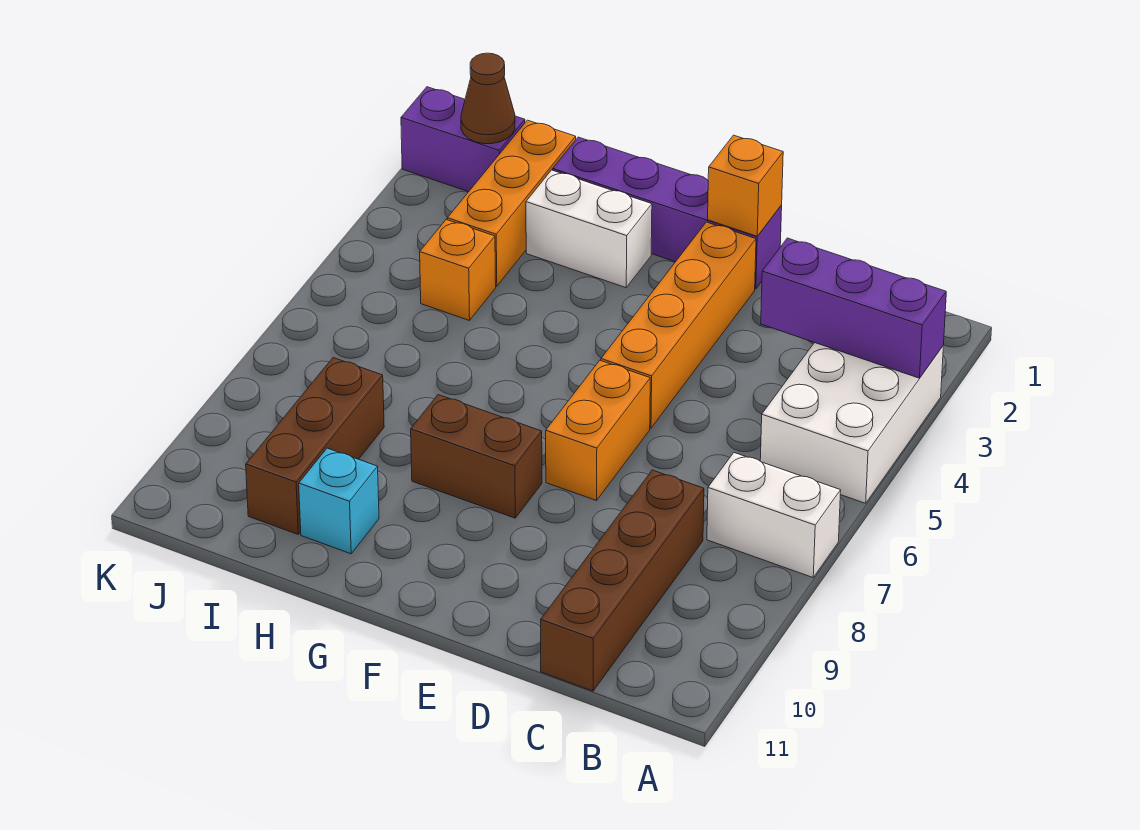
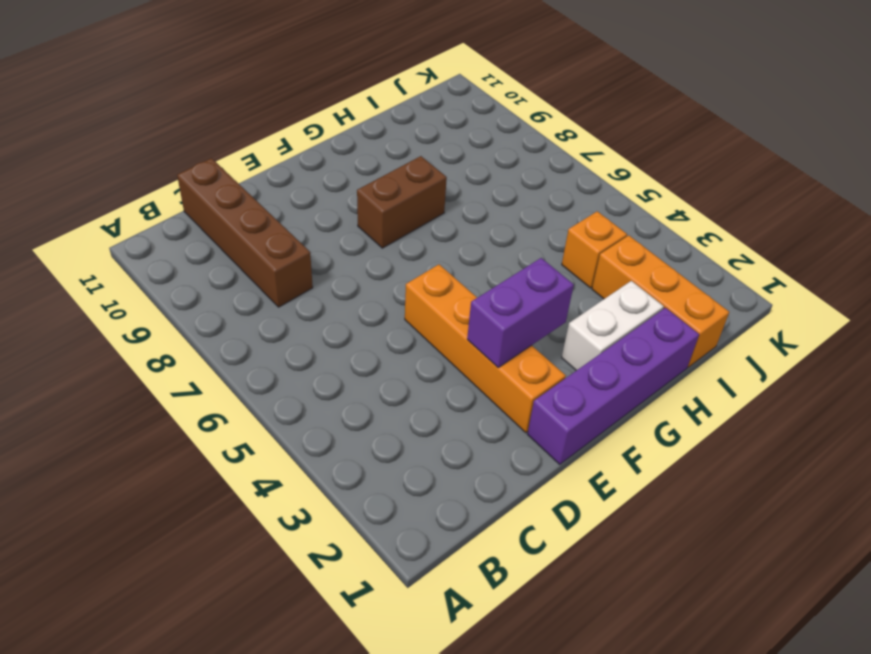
purple 1x2 brick [467,258,574,367] -> purple 1x2 brick moved to [401,87,525,192]
none -> white 2x3 brick [760,343,943,503]
none -> white 1x2 brick [707,453,841,577]
none -> orange 1x2 brick [546,360,650,501]

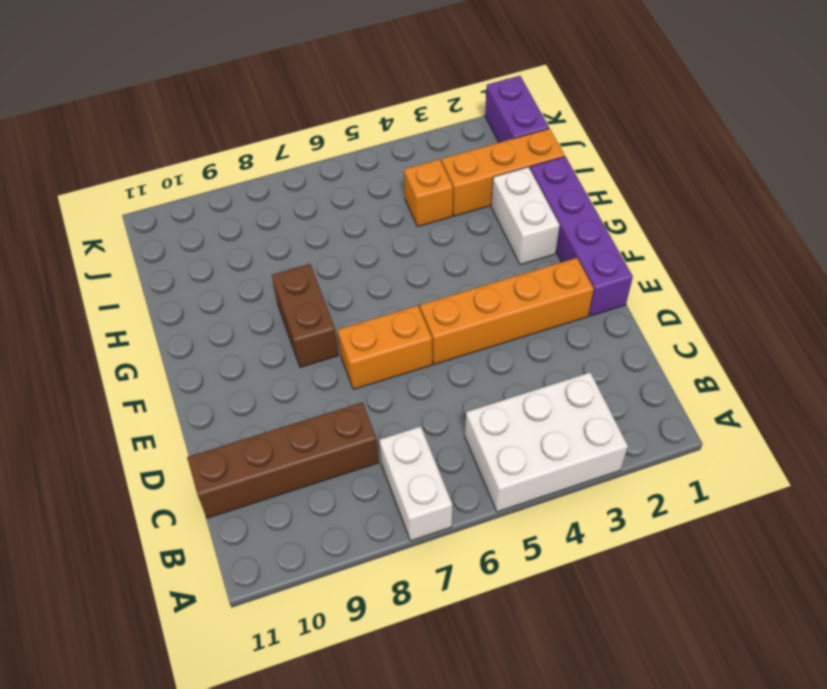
none -> cyan 1x1 brick [299,448,379,554]
none -> brown 1x3 brick [246,358,384,534]
none -> purple 1x3 brick [761,238,946,378]

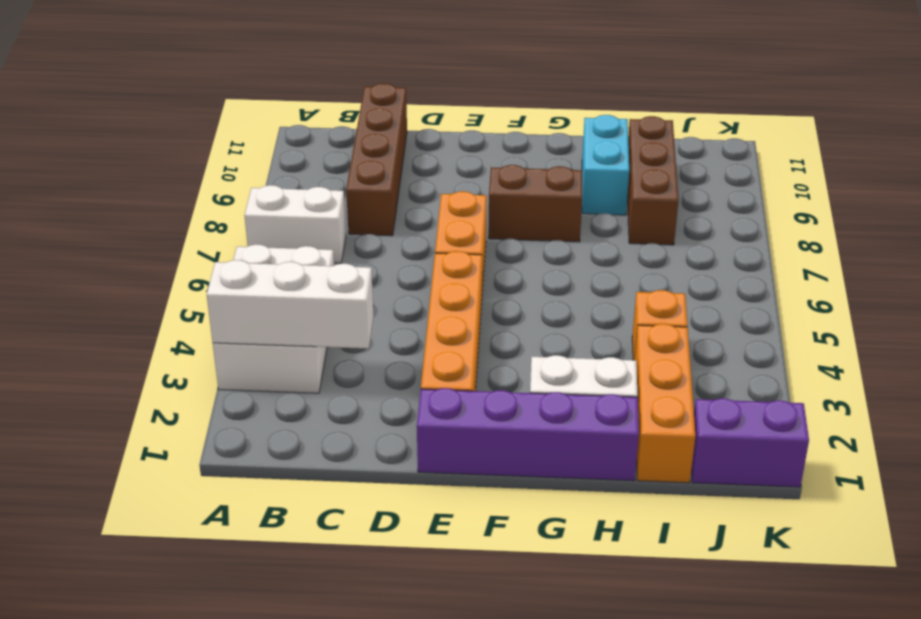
white 1x3 brick [207,260,374,349] -> purple 1x3 brick [761,238,946,378]
cyan 1x2 brick [582,115,629,215] -> cyan 1x1 brick [299,448,379,554]
none -> orange 1x1 brick [708,135,783,236]
none -> brown 1x1 cone [461,53,515,144]

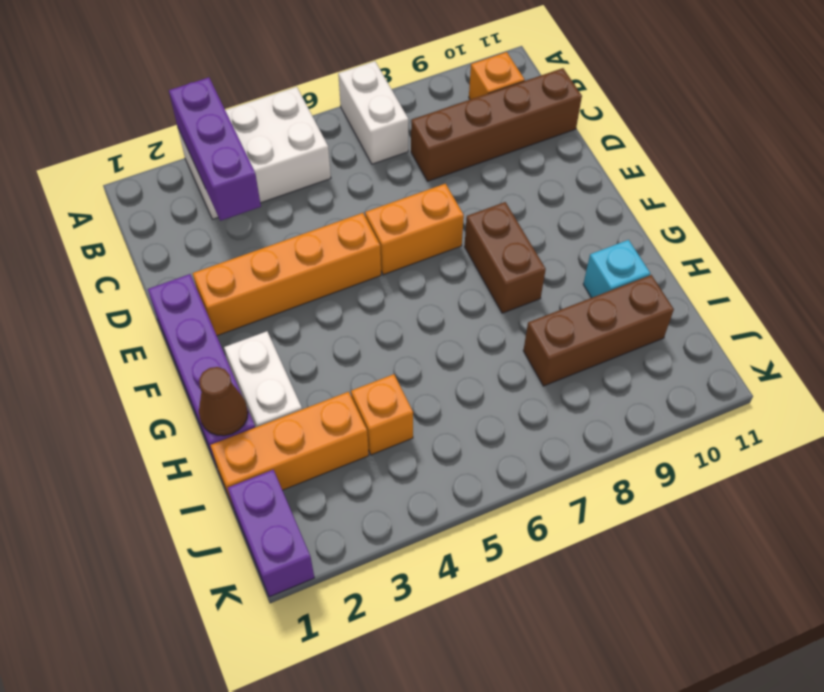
orange 1x1 brick [469,52,525,100] -> orange 1x1 brick moved to [708,135,783,236]
brown 1x1 cone [199,367,248,436] -> brown 1x1 cone moved to [461,53,515,144]

